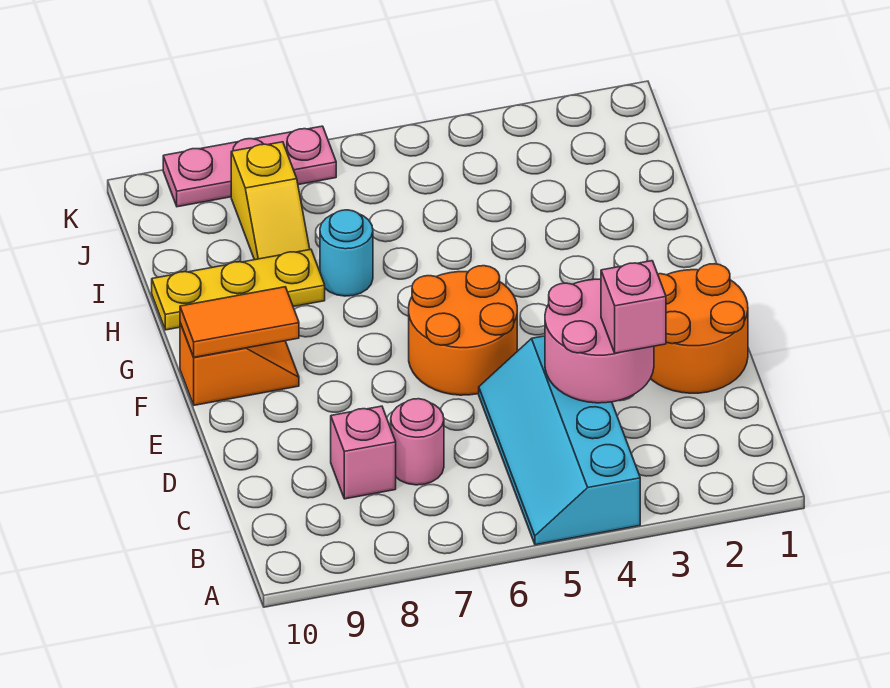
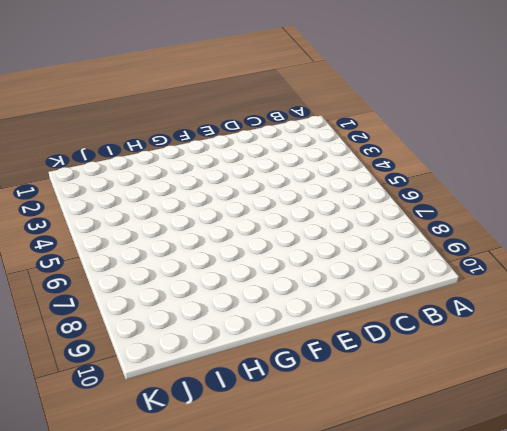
none -> cyan 2x4 slope [479,336,640,545]
none -> pink 1x1 round brick [391,399,444,485]
none -> pink 1x1 brick [331,406,396,499]

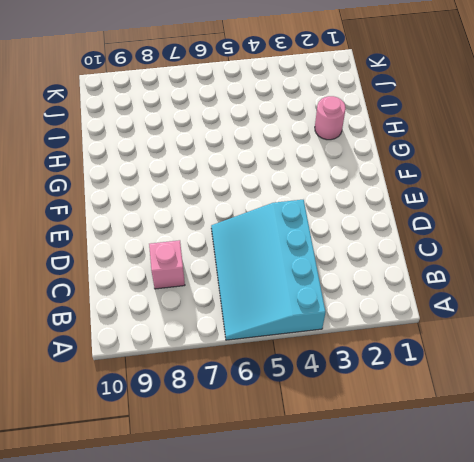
cyan 3x4 slope [211,200,326,340] -> cyan 2x4 slope [479,336,640,545]
pink 1x1 round brick [315,96,346,140] -> pink 1x1 round brick moved to [391,399,444,485]
none -> orange 2x2 round brick [650,264,748,393]
none -> orange 2x2 round brick [409,266,517,395]
none -> orange 1x2 slope [180,323,299,405]

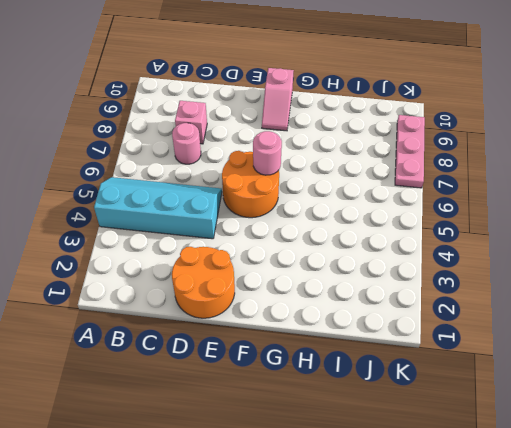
pink 1x1 round brick [253,131,282,175] -> none
pink 1x2 slope [262,68,294,131] -> orange 1x2 slope [180,323,299,405]
none -> cyan 1x1 round brick [320,210,373,296]
none -> yellow 1x3 plate [152,249,325,330]
none -> yellow 1x2 slope [231,142,310,260]

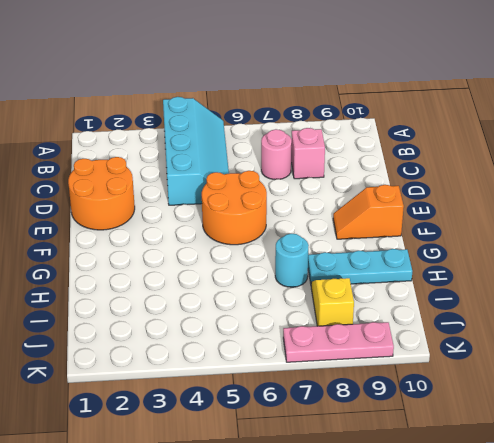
cyan 1x3 plate [308,249,412,284] -> yellow 1x3 plate [152,249,325,330]
none -> pink 2x2 round brick [545,279,654,403]
none -> orange 1x2 tile [180,287,299,357]
none -> pink 1x1 brick [601,261,666,353]

